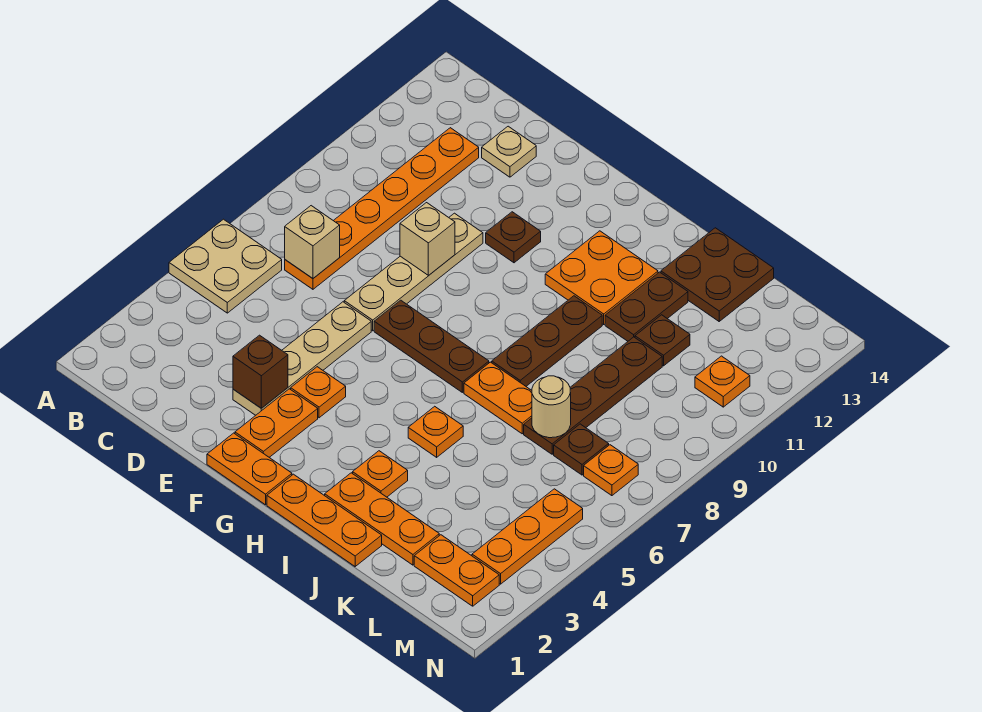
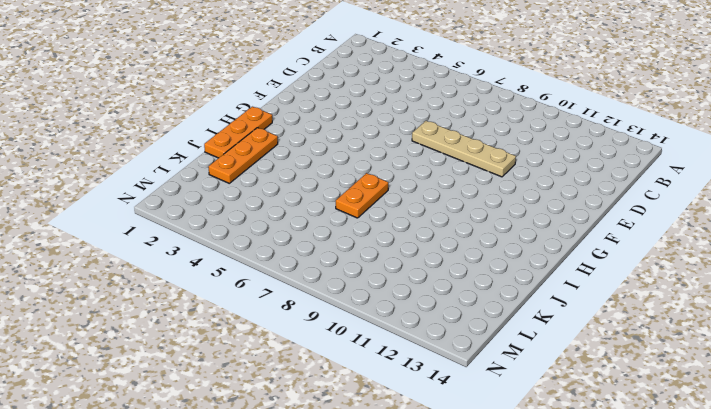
none -> tan 2x2 plate [169,219,282,313]
none -> orange 1x6 plate [285,128,479,289]
none -> tan 1x1 plate [482,126,536,177]
none -> tan 1x4 plate [233,302,371,415]

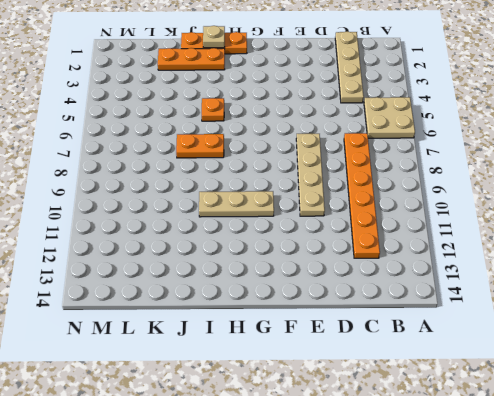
tan 1x4 plate [335,32,364,103] -> tan 1x4 plate moved to [233,302,371,415]
tan 1x3 plate [199,191,274,217] -> brown 1x3 plate [492,296,602,386]
tan 1x1 plate [203,26,225,48] -> tan 1x1 plate moved to [482,126,536,177]
none -> orange 1x2 plate [207,433,292,505]
none -> orange 1x2 plate [235,389,318,457]
none -> orange 1x1 plate [291,367,346,418]
none -> brown 1x3 plate [374,300,489,392]

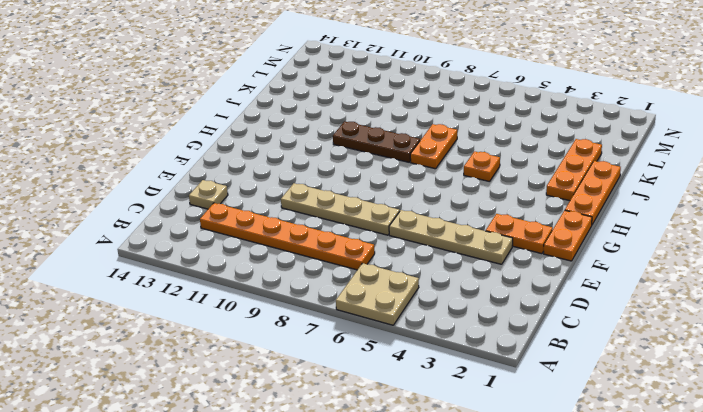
none -> orange 1x1 plate [291,367,346,418]
none -> brown 1x3 plate [374,300,489,392]
none -> brown 1x1 plate [486,212,541,263]
none -> orange 2x2 plate [545,231,658,324]

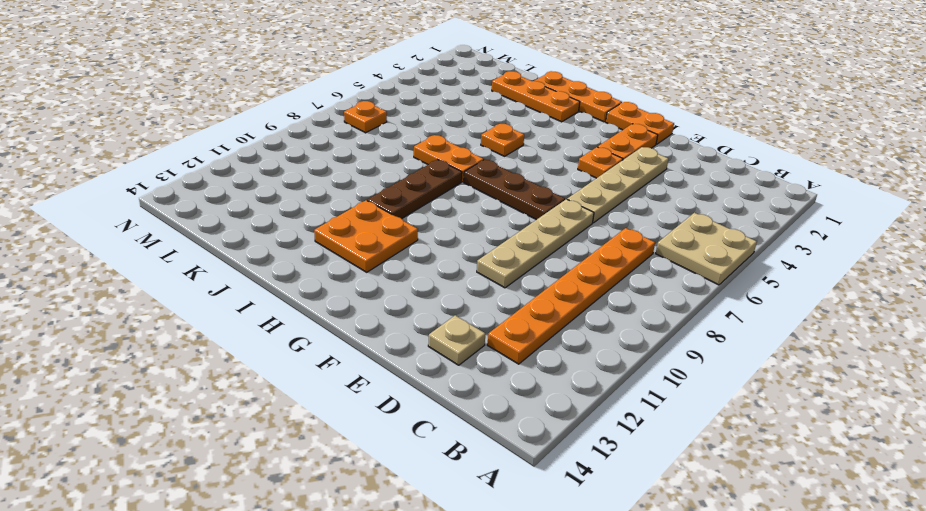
none -> brown 1x1 plate [486,212,541,263]
none -> orange 1x1 plate [353,451,408,497]
none -> brown 1x2 plate [605,272,688,341]
none -> brown 2x2 plate [661,228,774,321]

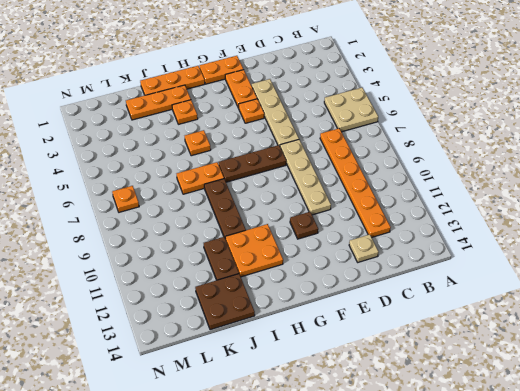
none -> brown 1x4 plate [524,337,662,454]
none -> brown 1x1 plate [635,315,690,366]
none -> orange 1x2 plate [414,535,499,606]
none -> brown 1x1 plate [554,424,609,475]

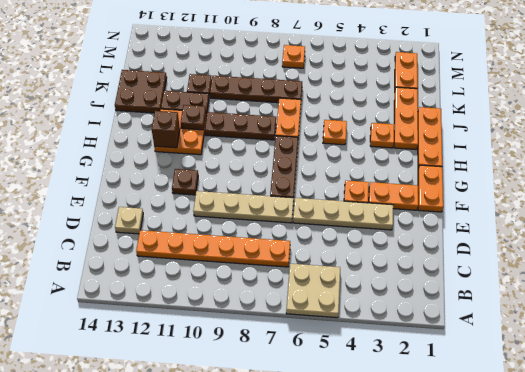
brown 1x1 brick [152,111,180,148] -> brown 1x1 brick moved to [233,335,288,408]
brown 1x1 plate [181,105,206,130] -> brown 1x1 plate moved to [554,424,609,475]
none -> orange 1x3 plate [472,489,583,584]
none -> orange 1x1 plate [695,356,750,407]
none -> tan 1x1 brick [285,206,340,278]
none -> tan 1x1 brick [400,203,455,275]

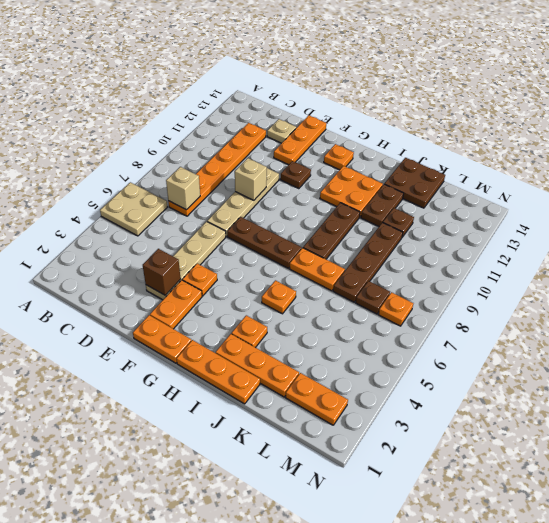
orange 1x3 plate [274,115,326,165] -> orange 1x3 plate moved to [472,489,583,584]
orange 1x1 plate [324,144,354,170] -> orange 1x1 plate moved to [695,356,750,407]
none -> tan 1x1 round brick [532,376,571,438]

